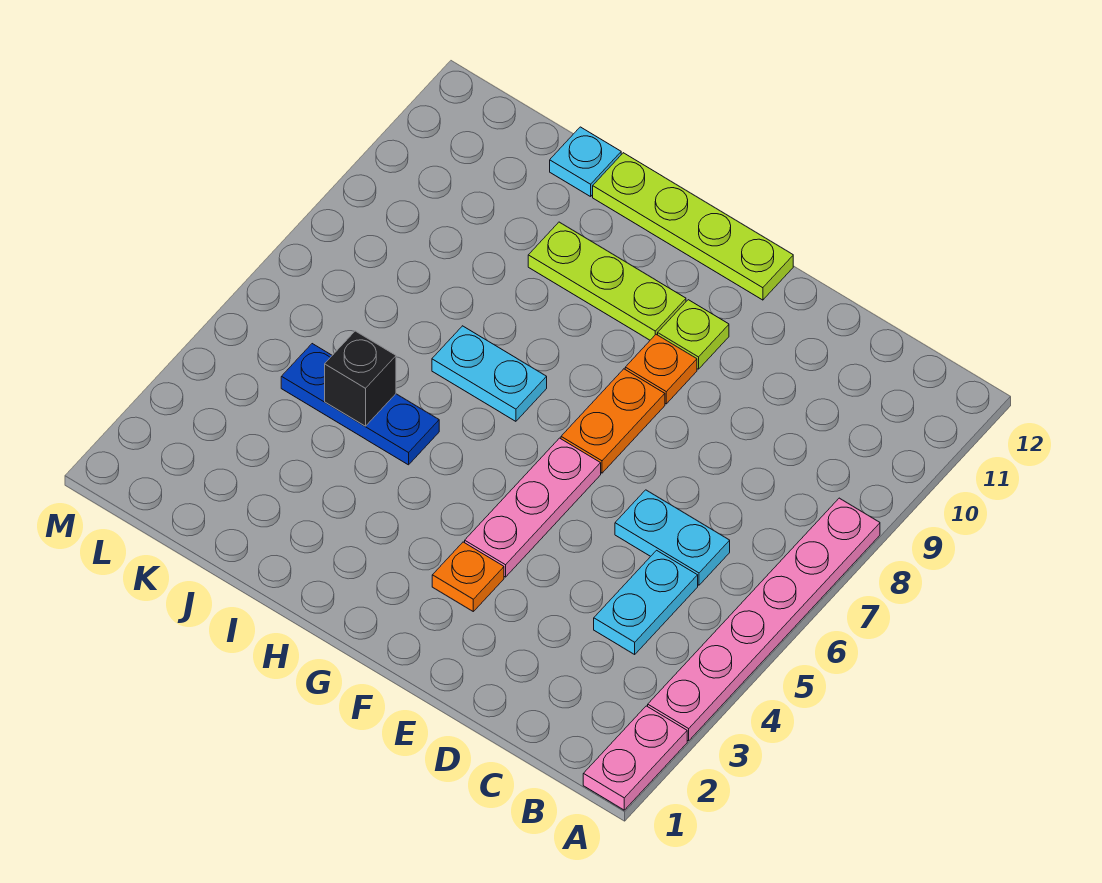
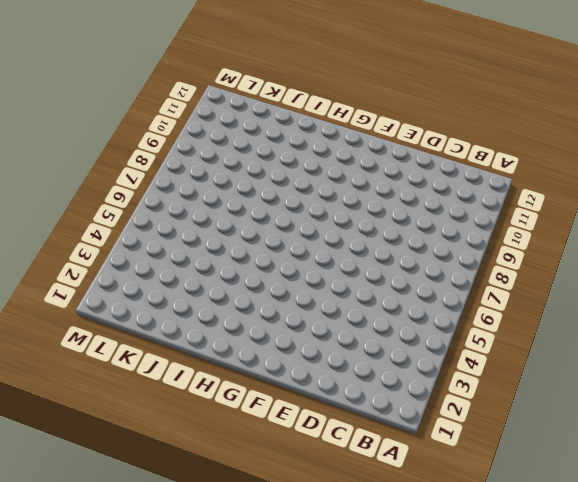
none -> pink 1x2 plate [583,706,687,810]
none -> pink 1x6 plate [648,498,880,741]
none -> cyan 1x2 plate [594,550,698,654]

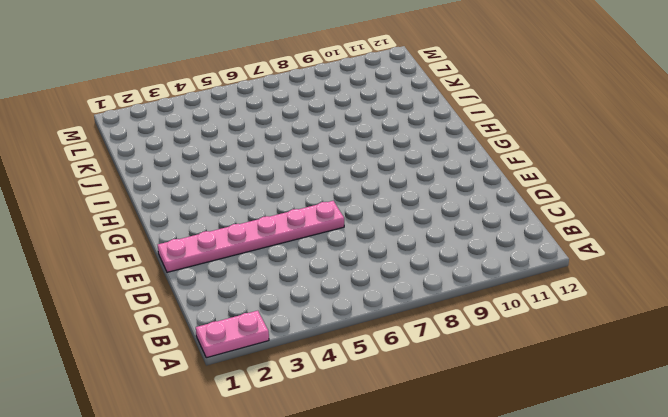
pink 1x6 plate [158,201,344,272] -> pink 1x6 plate moved to [648,498,880,741]
none -> cyan 1x2 plate [594,550,698,654]
none -> cyan 1x2 plate [615,490,730,585]
none -> orange 1x1 plate [432,542,504,611]

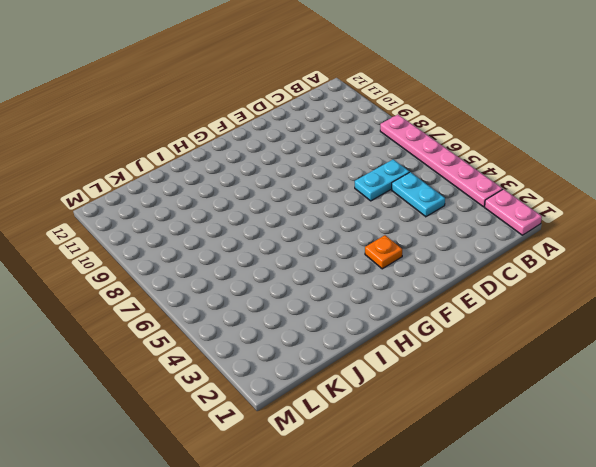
none -> pink 1x3 plate [465,438,601,577]
none -> orange 1x2 plate [561,369,665,473]
none -> orange 1x1 plate [625,334,697,404]

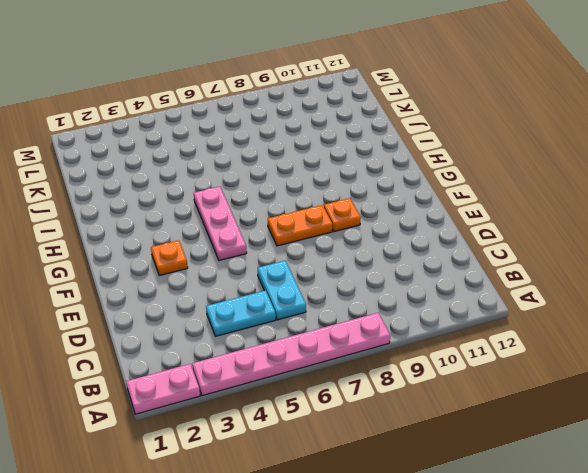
pink 1x3 plate [194,187,247,260] -> pink 1x3 plate turned to [465,438,601,577]
none -> lime 1x1 plate [658,300,729,369]
none -> lime 1x4 plate [593,153,793,300]
none -> lime 1x3 plate [528,222,686,340]

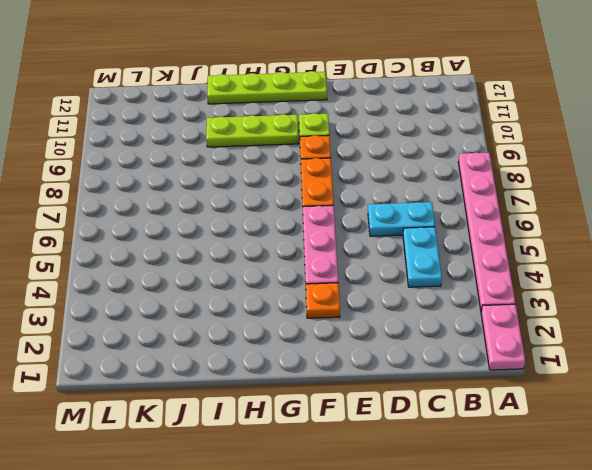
none -> cyan 1x2 plate [432,326,547,421]
none -> blue 1x3 plate [281,344,439,465]
none -> cyan 1x1 plate [550,127,621,197]

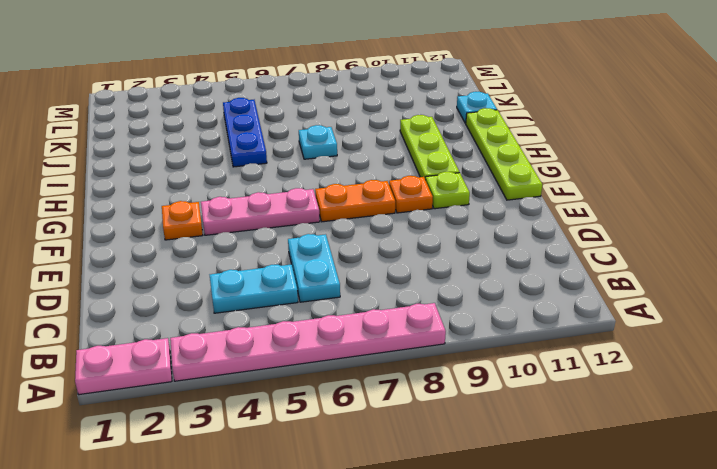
cyan 1x1 plate [299,125,337,159] -> cyan 1x2 plate [432,326,547,421]
none -> black 1x1 brick [325,331,396,426]

